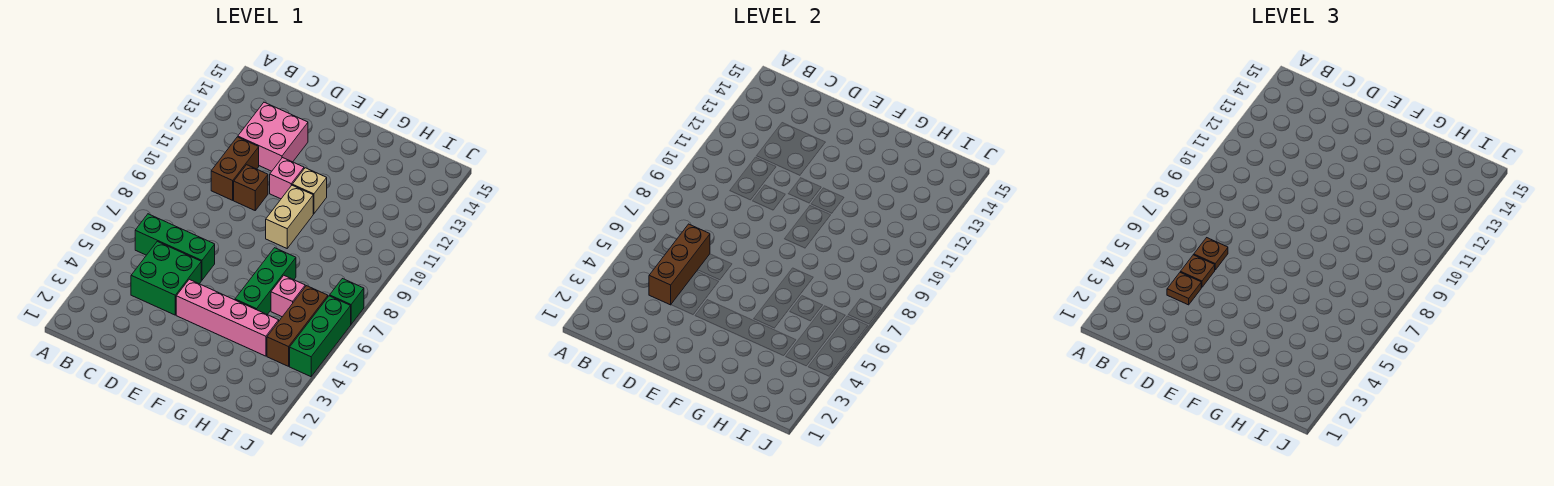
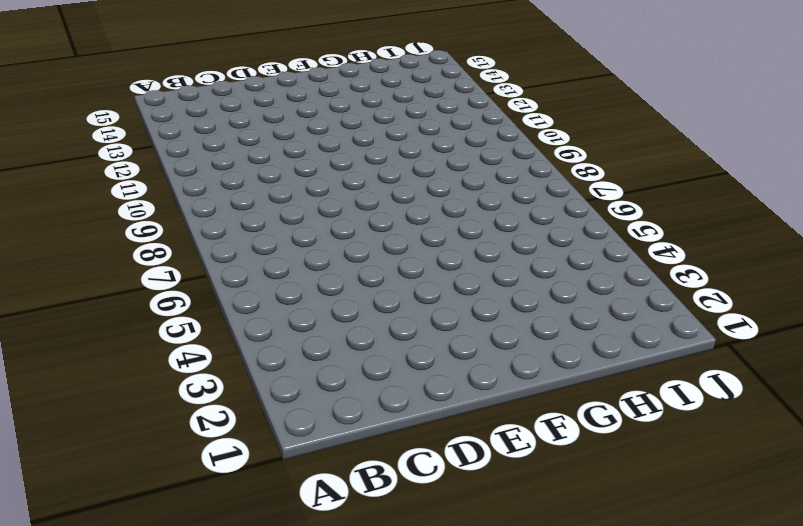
none -> green 1x3 brick [135,214,215,280]
none -> green 2x2 brick [131,242,201,315]
none -> brown 1x2 brick [211,137,259,200]

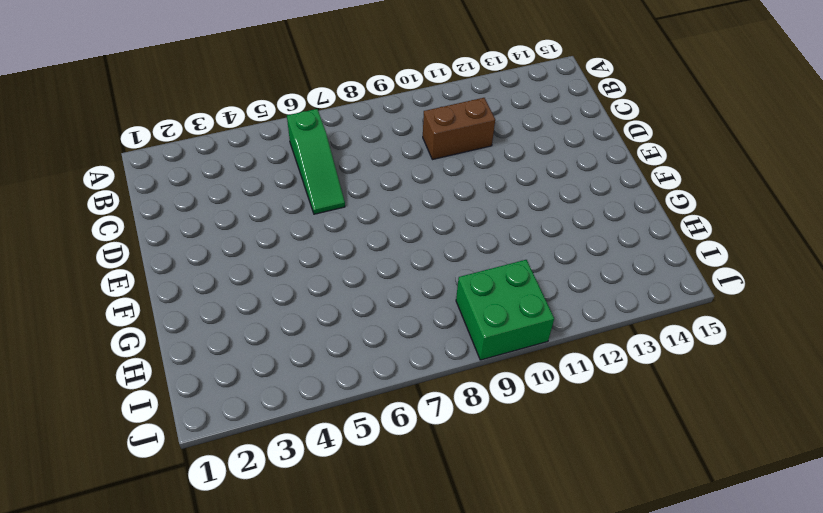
green 1x3 slope [287,109,345,214] -> green 1x3 brick [135,214,215,280]
green 2x2 brick [456,260,554,360] -> green 2x2 brick moved to [131,242,201,315]
none -> pink 2x2 brick [238,102,308,171]
none -> brown 1x1 brick [234,165,268,210]
none -> pink 1x4 brick [176,279,279,356]

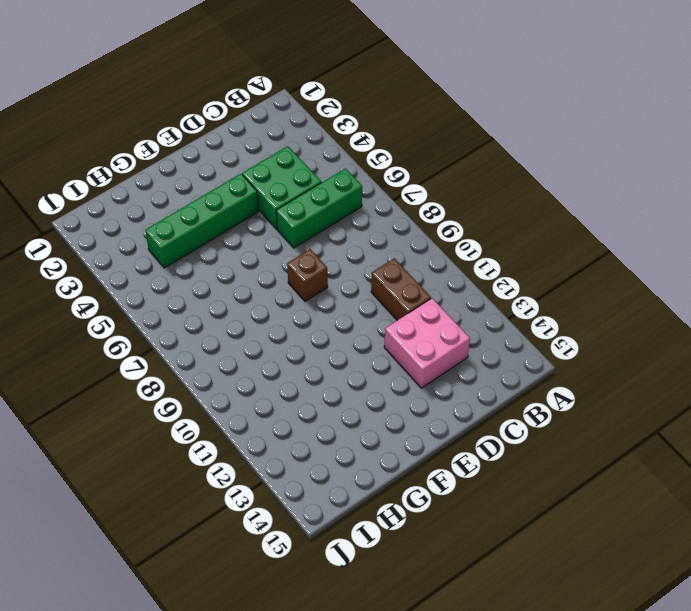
green 1x4 brick [145,174,259,268] -> pink 1x4 brick [176,279,279,356]
brown 1x1 brick [287,249,328,301] -> brown 1x1 brick moved to [234,165,268,210]
none -> pink 1x1 brick [270,158,304,199]
none -> tan 1x2 brick [266,185,313,248]
none -> tan 1x1 brick [292,168,327,214]

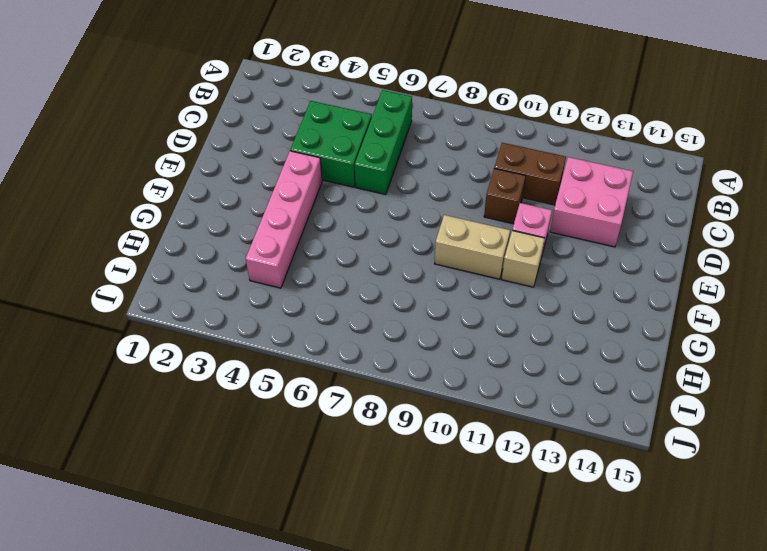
none -> green 1x3 brick [235,248,296,314]
none -> pink 1x1 brick [271,276,305,317]
none -> brown 1x3 brick [267,286,328,366]

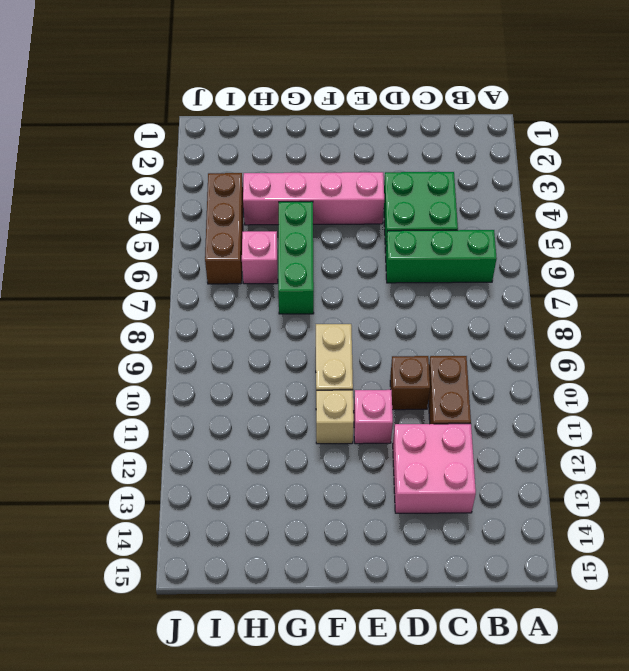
none -> green 1x3 brick [290,296,351,377]
none -> green 1x1 brick [330,279,364,324]
none -> brown 1x3 brick [649,224,710,305]

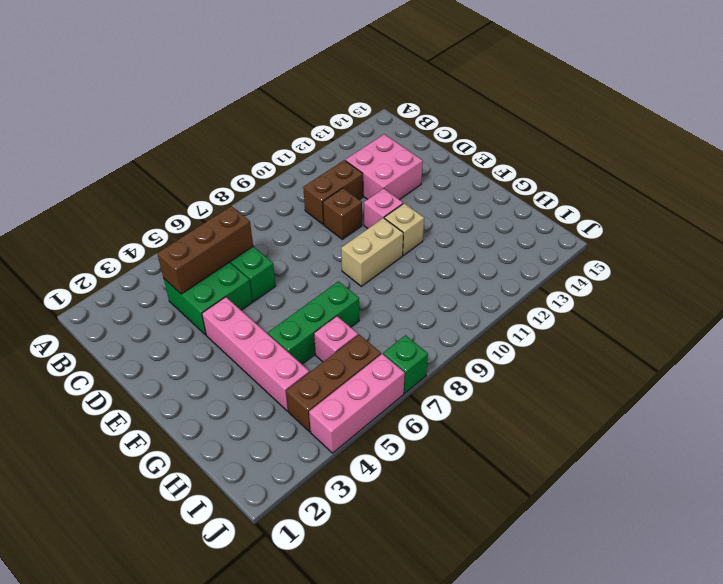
pink 1x3 brick [309,354,405,453] -> green 1x3 brick [290,296,351,377]
none -> brown 1x1 plate [1167,273,1201,305]
none -> brown 1x1 plate [1180,255,1215,288]
none -> brown 1x1 plate [1194,238,1228,270]

